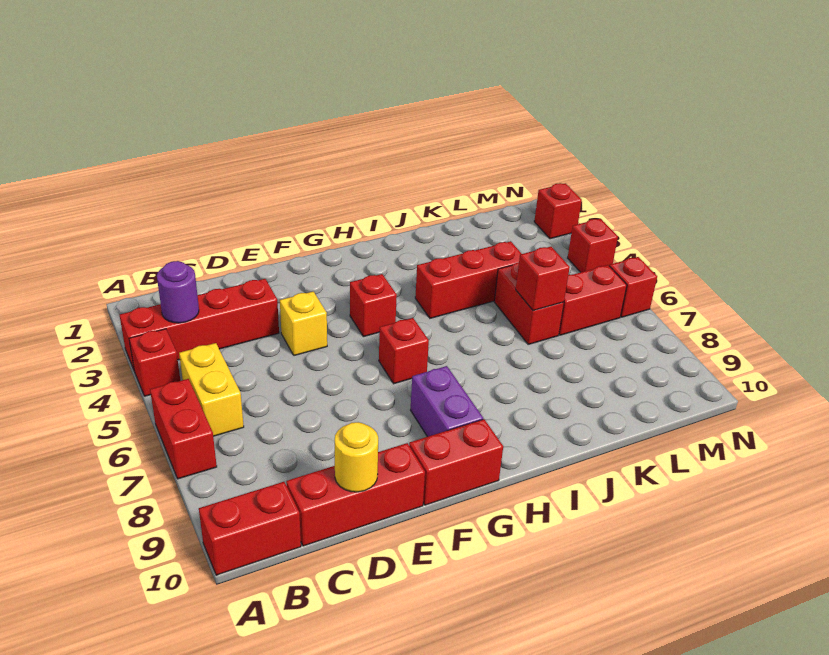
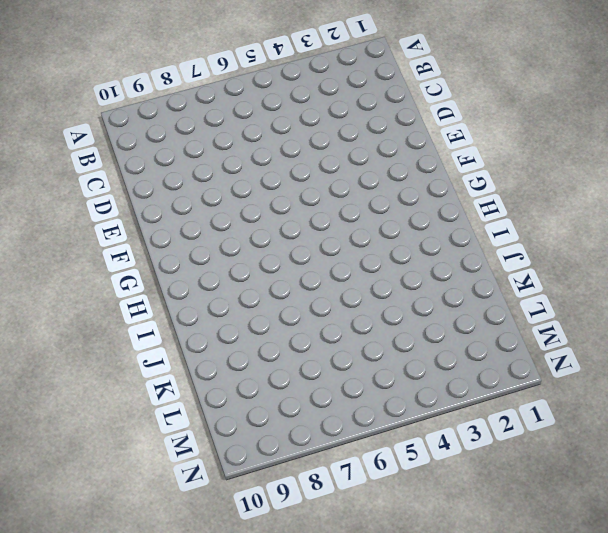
none -> red 1x4 brick [119,279,279,369]
none -> red 1x1 brick [129,329,180,396]
none -> red 1x2 brick [150,379,217,479]

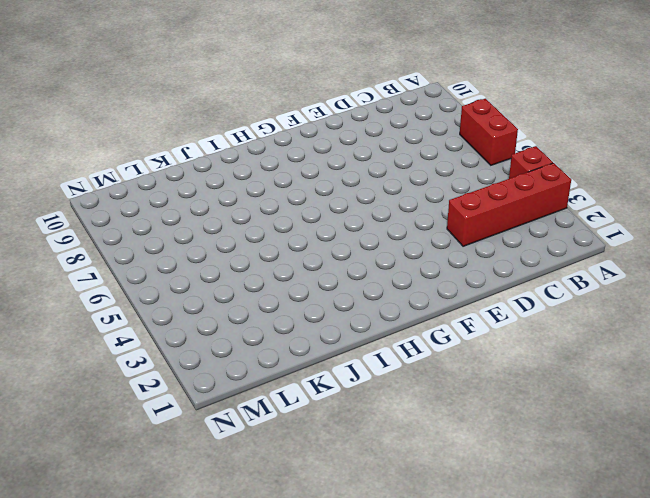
none -> red 1x2 brick [199,482,301,575]
none -> yellow 1x2 brick [179,343,244,436]
none -> red 1x3 brick [286,443,425,546]

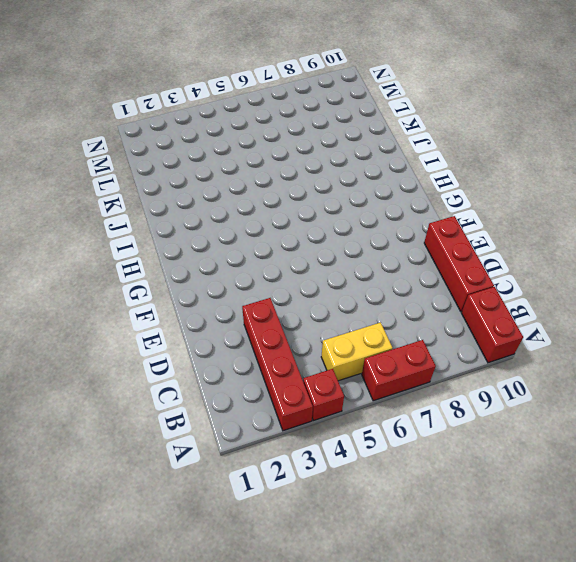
none -> yellow 1x1 brick [280,292,327,356]
none -> red 1x2 brick [409,419,503,505]
none -> red 1x1 brick [350,274,397,337]

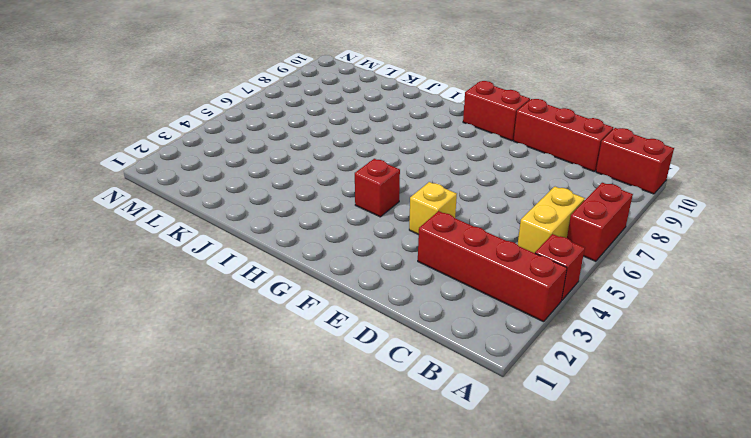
none -> red 1x1 brick [379,318,429,384]
none -> purple 1x2 brick [411,366,483,437]
none -> red 1x3 brick [415,241,522,318]

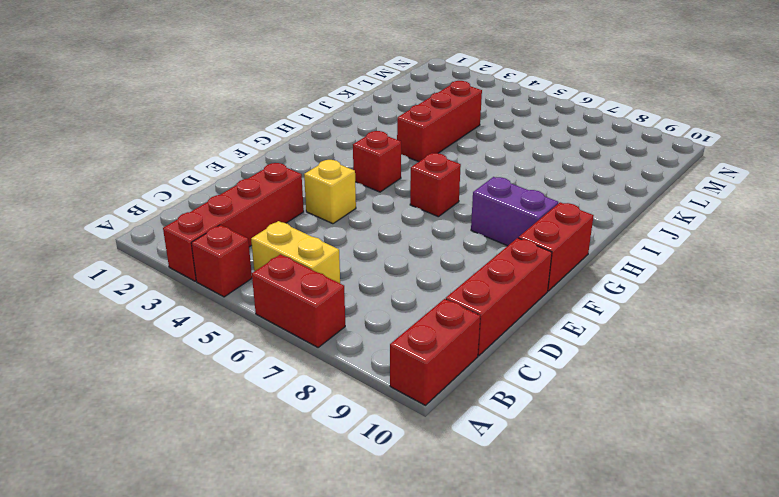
none -> red 1x2 brick [494,262,564,344]
none -> red 1x2 brick [559,265,627,335]
none -> red 1x1 brick [534,183,582,239]

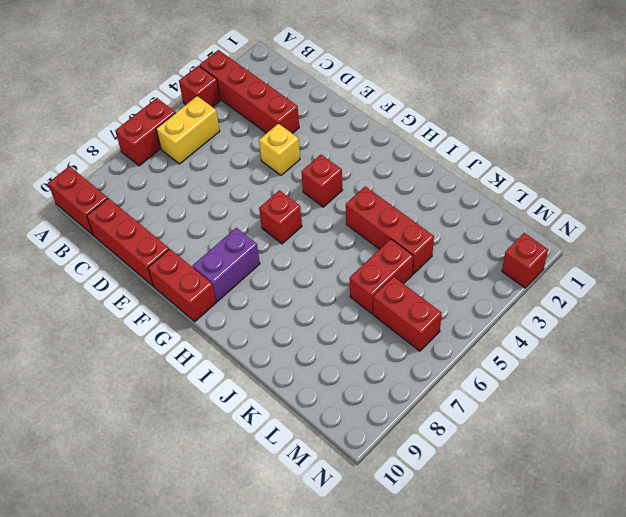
none -> red 1x1 brick [568,219,618,272]
none -> red 1x1 brick [609,257,657,317]
none -> purple 1x1 round brick [157,261,199,323]

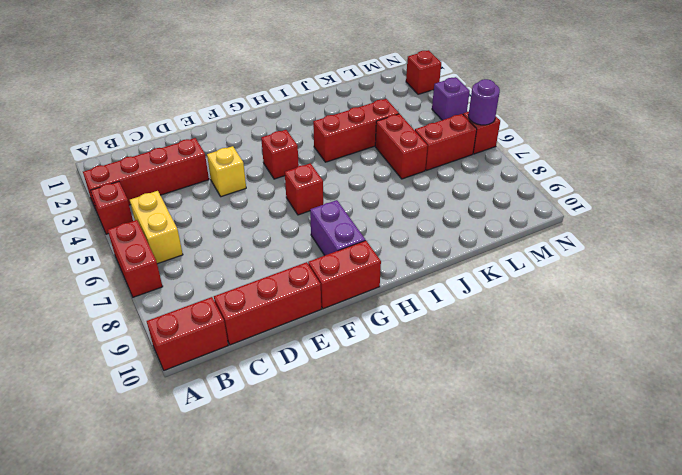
purple 1x1 brick [432,77,470,120] -> red 1x1 brick [568,219,618,272]
purple 1x1 round brick [468,79,500,125] -> purple 1x1 round brick moved to [157,261,199,323]
none -> yellow 1x1 round brick [335,422,378,492]
none -> red 1x1 brick [516,247,570,311]

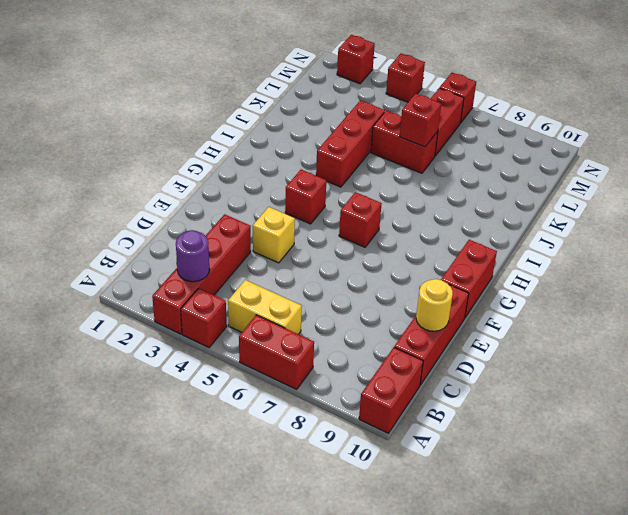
none -> purple 1x2 brick [411,366,483,437]

